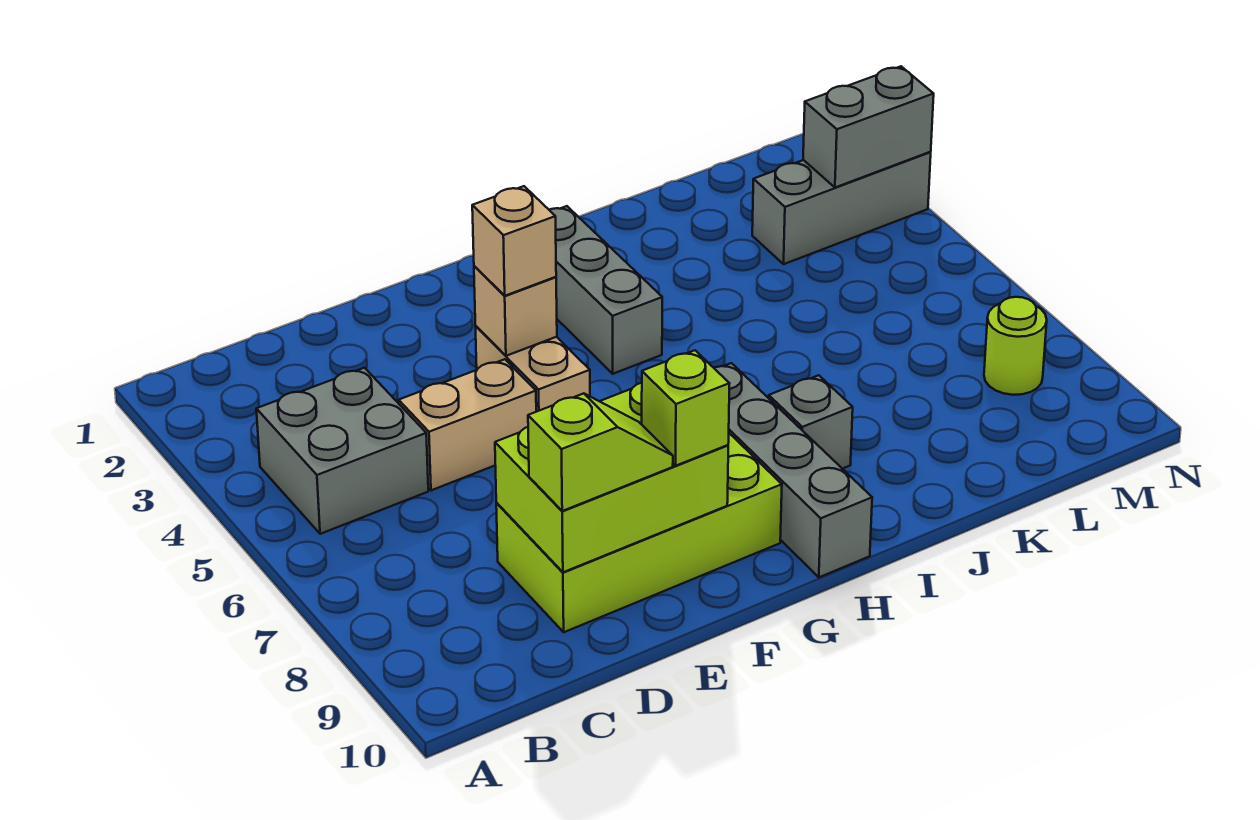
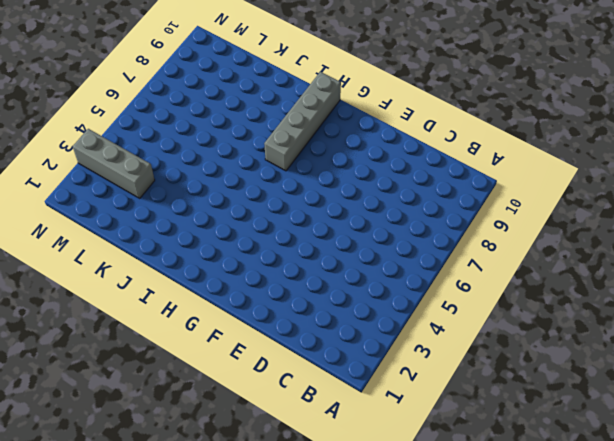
none -> grey 2x2 brick [256,368,428,534]
none -> tan 1x2 brick [399,359,536,490]
none -> lime 2x4 brick [496,433,782,632]

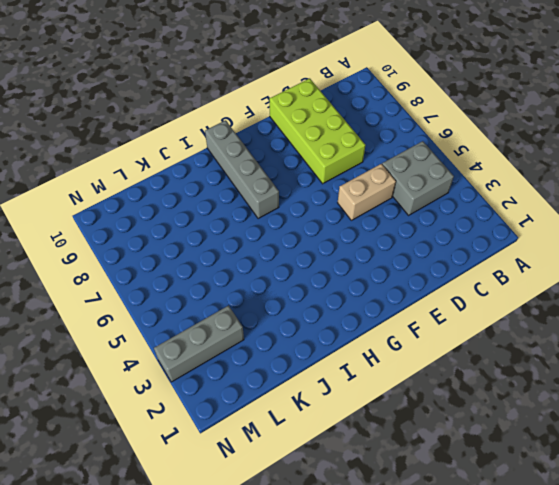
lime 2x4 brick [269,78,365,184] -> lime 2x4 brick turned to [496,433,782,632]
none -> tan 1x2 brick [475,326,590,412]
none -> grey 1x3 brick [550,206,662,374]
none -> grey 1x1 brick [769,375,853,469]

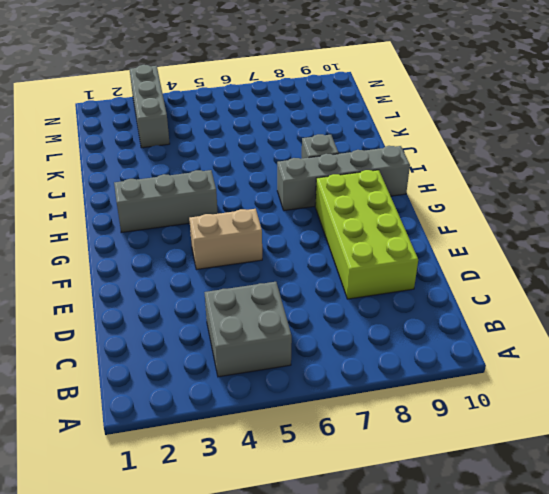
none -> tan 1x2 brick [399,359,536,490]
none -> lime 1x1 round brick [984,297,1047,395]
none -> lime 2x3 brick [495,383,728,572]

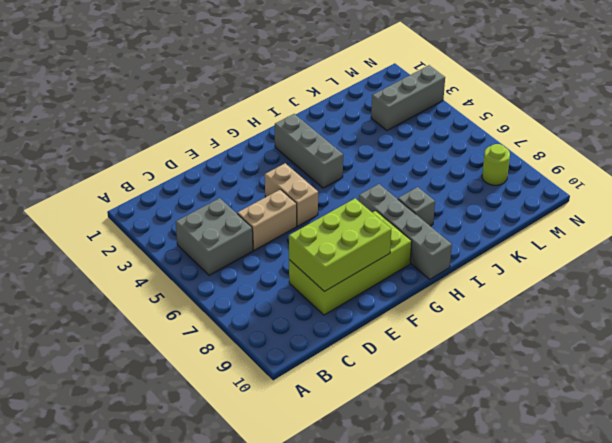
none -> tan 1x1 brick [474,266,557,356]
none -> grey 1x2 brick [803,66,934,187]
none -> lime 1x2 slope [528,393,673,511]

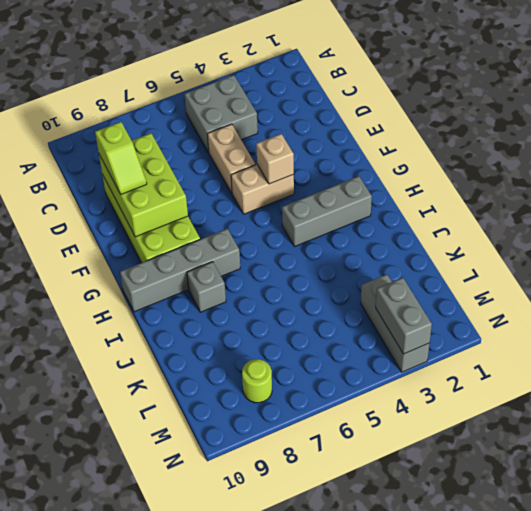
none -> tan 1x1 brick [472,186,556,296]
none -> lime 1x1 brick [642,350,730,466]

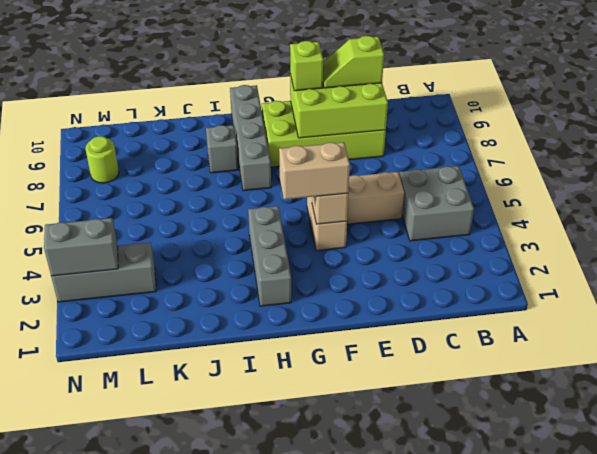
tan 1x2 brick [279,142,350,200] -> tan 1x1 brick [472,186,556,296]

